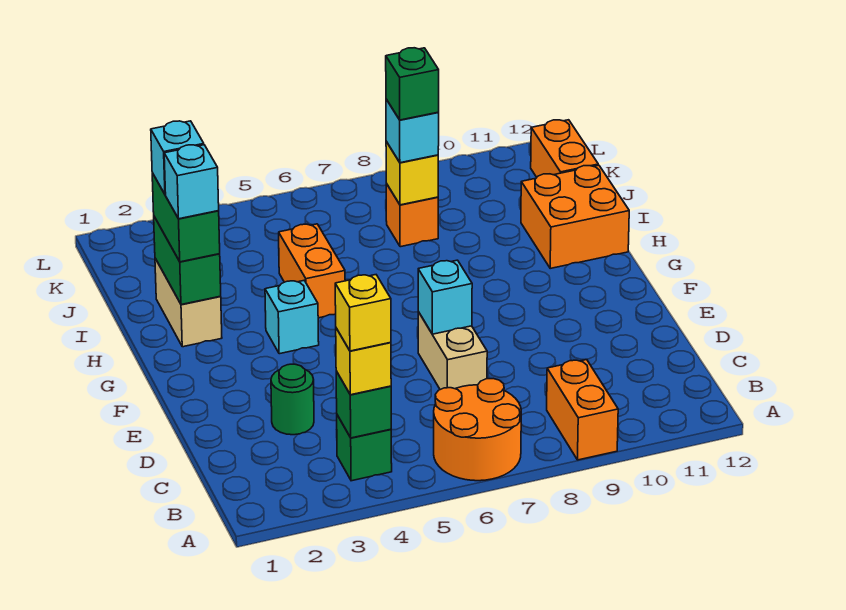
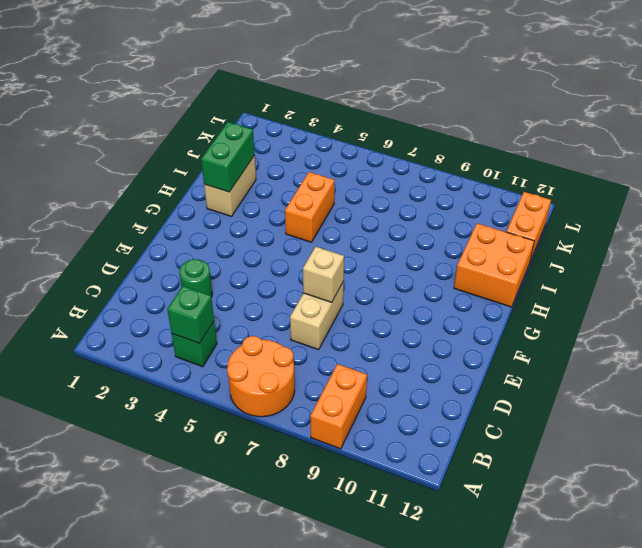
tan 1x1 brick [303,247,344,303] -> cyan 1x1 brick [418,260,472,334]
none -> cyan 1x1 brick [265,281,319,354]
none -> orange 1x1 brick [386,184,438,247]
none -> yellow 1x1 brick [386,141,438,205]

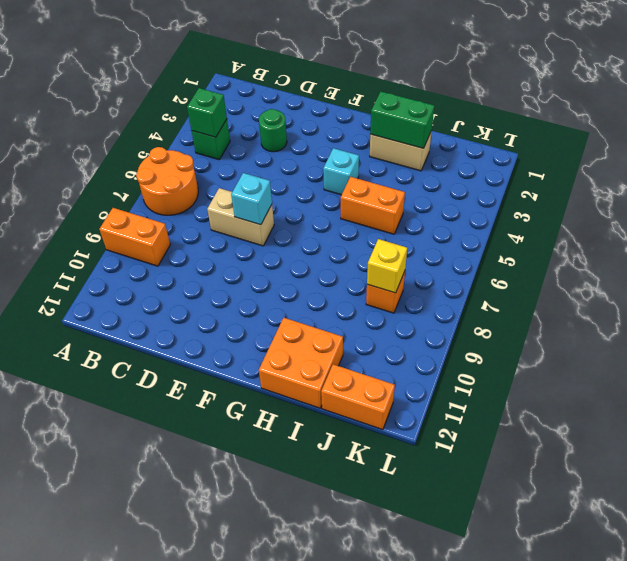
none -> yellow 1x1 brick [336,328,391,395]
none -> green 1x2 brick [152,173,220,262]
none -> cyan 1x1 brick [386,99,439,163]

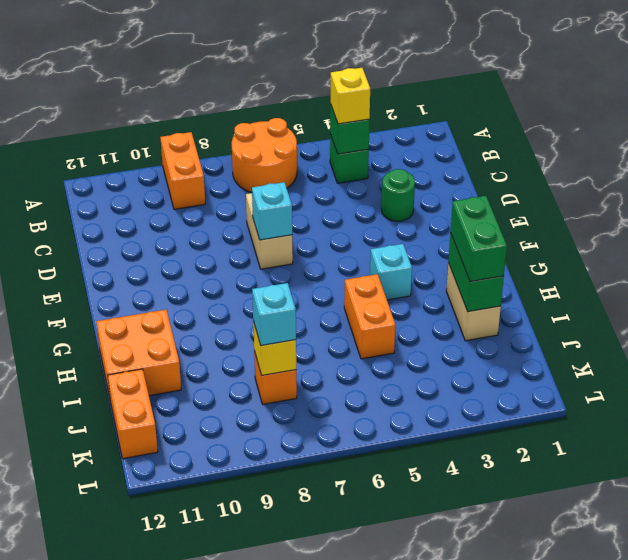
none -> yellow 1x1 brick [335,275,391,351]
none -> cyan 1x1 brick [164,145,219,219]
none -> cyan 1x1 brick [151,121,204,195]

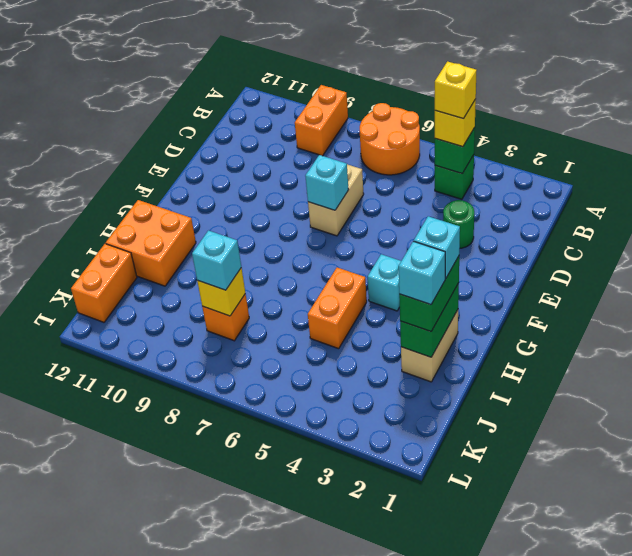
none -> green 1x1 brick [386,48,439,120]

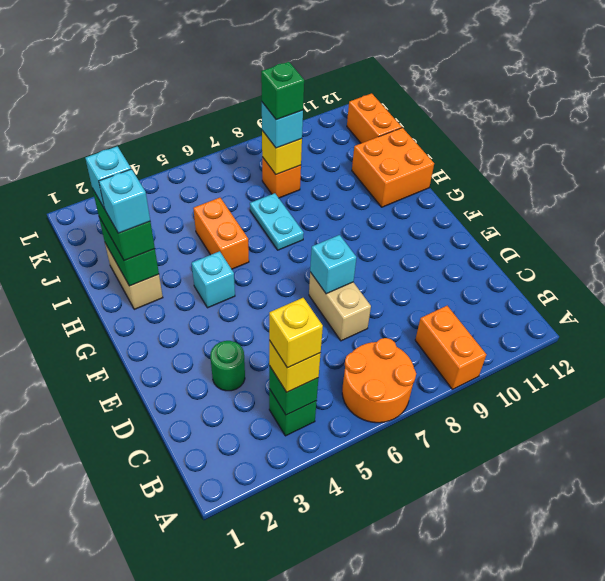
cyan 1x2 plate [250,193,304,250] -> none

